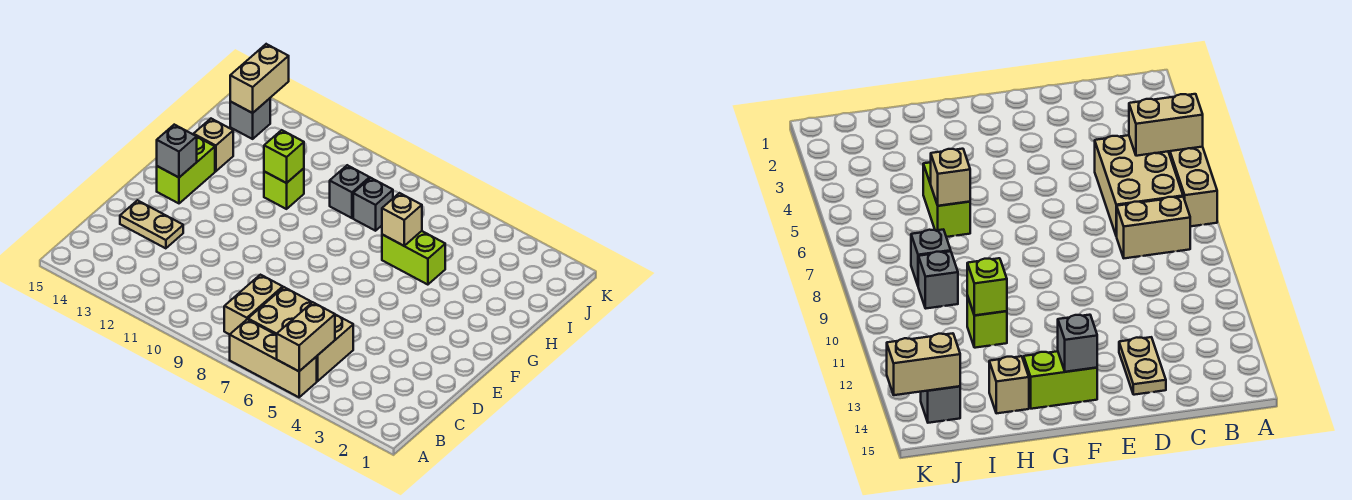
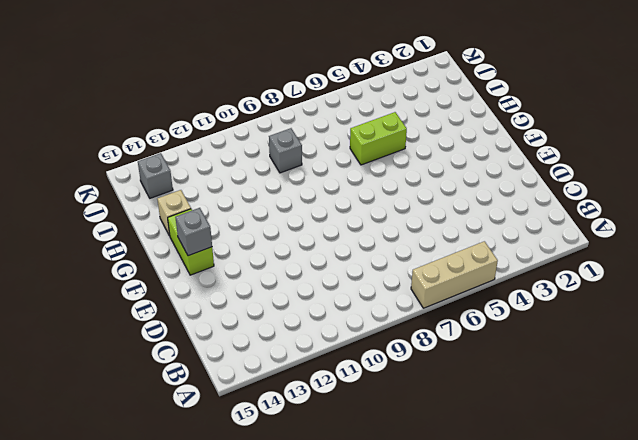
none -> tan 2x3 brick [248,287,353,381]
none -> tan 1x2 brick [224,275,283,334]
none -> tan 1x2 plate [120,200,183,248]

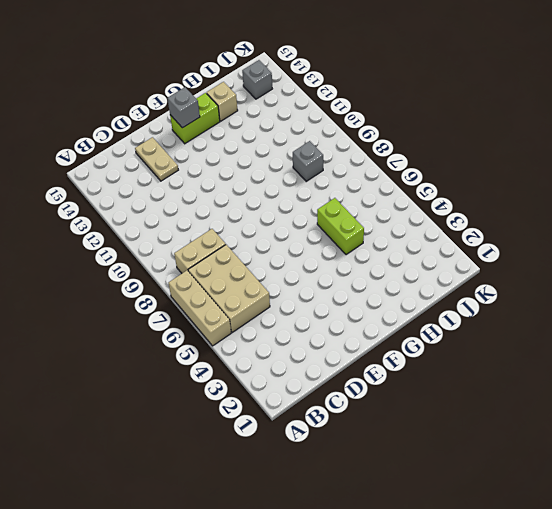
none -> lime 1x1 brick [264,168,304,209]
none -> grey 1x1 brick [353,178,393,231]
none -> tan 1x2 brick [277,302,335,371]

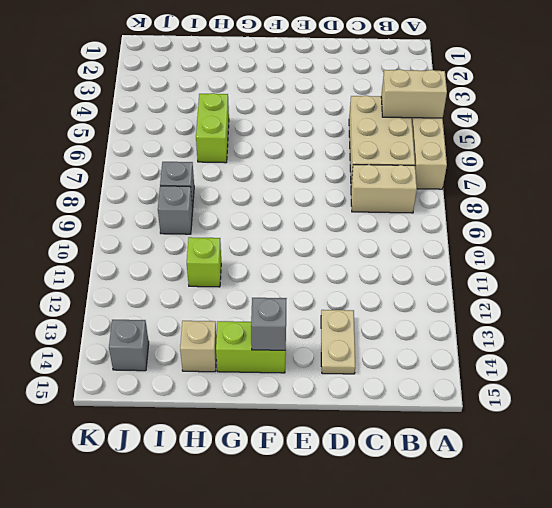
none -> tan 1x1 brick [382,193,422,246]
none -> lime 1x1 brick [264,130,304,183]
none -> tan 1x2 brick [230,44,289,113]

